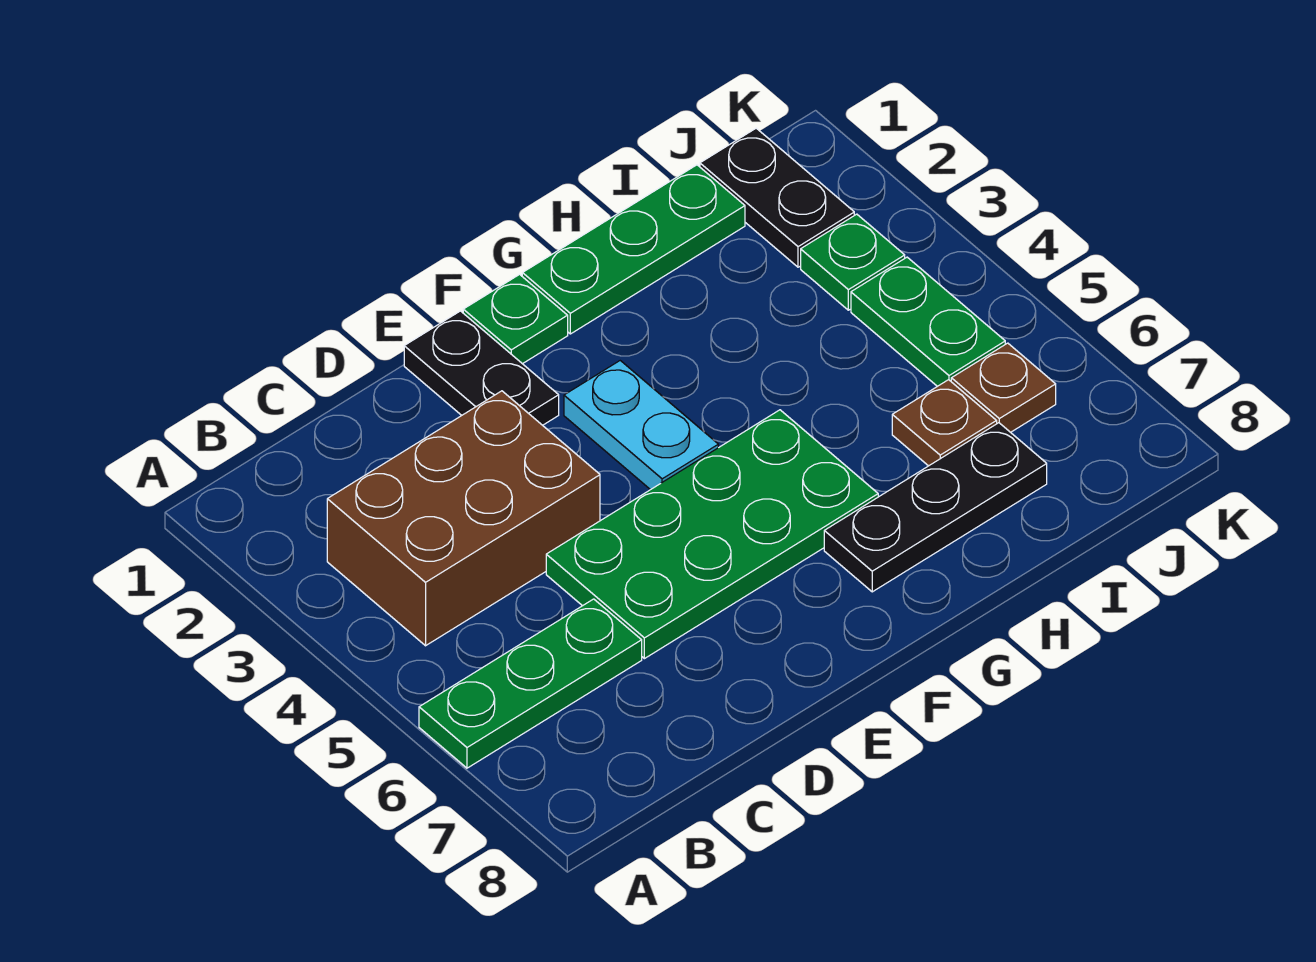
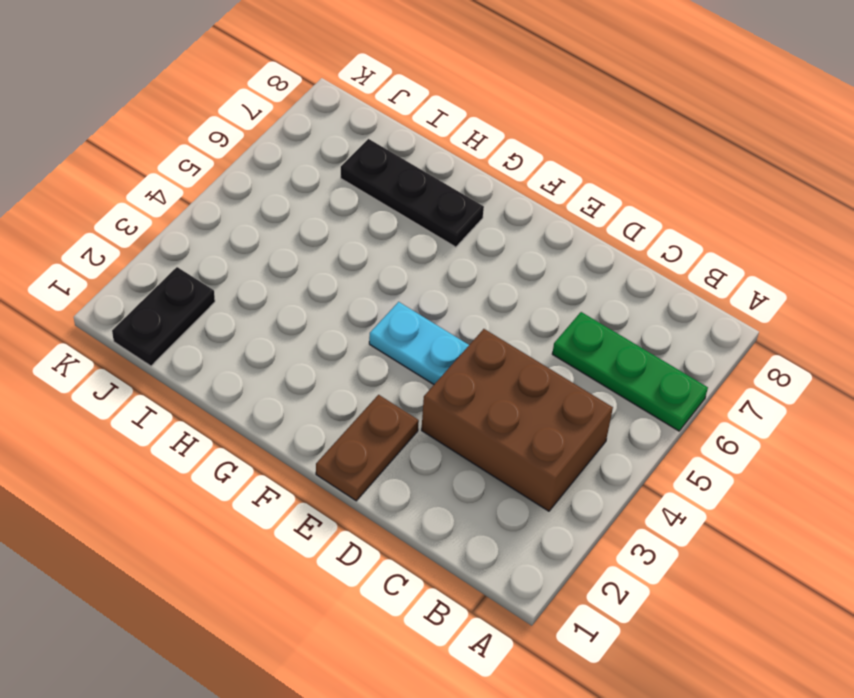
brown 1x2 plate [316,395,419,501] -> black 1x2 plate [404,311,559,425]
cyan 1x2 plate [369,302,469,384] -> cyan 1x2 plate turned to [564,361,718,490]
none -> green 2x4 plate [546,410,878,659]
none -> green 1x1 plate [463,274,568,364]
none -> green 1x3 plate [522,165,745,334]

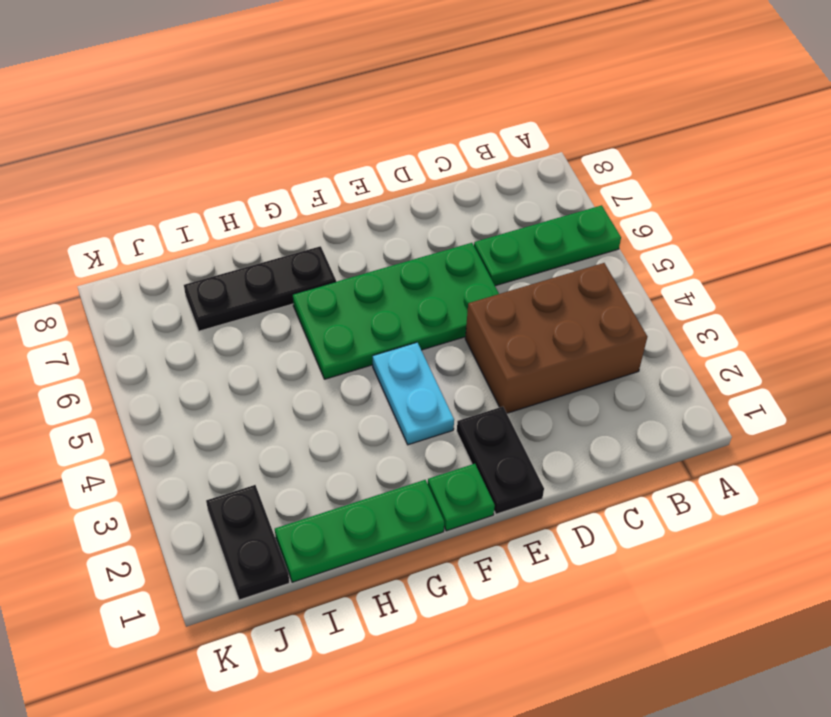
none -> brown 1x1 plate [892,380,997,466]
none -> green 1x1 plate [801,214,905,310]
none -> green 1x2 plate [851,257,1005,386]

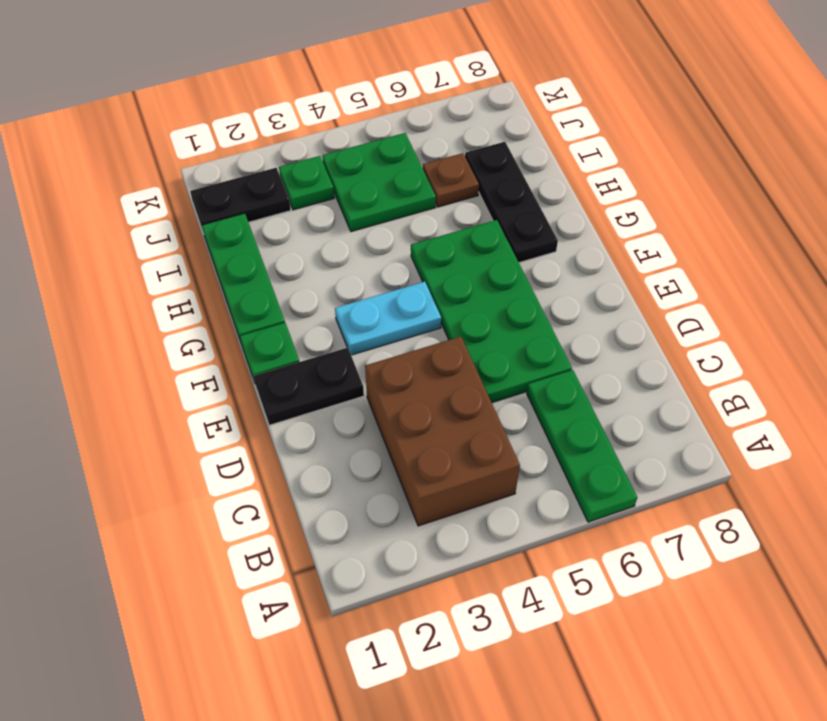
green 2x2 plate [322,133,436,232] -> green 1x2 plate [851,257,1005,386]
none -> brown 1x1 plate [951,343,1056,432]

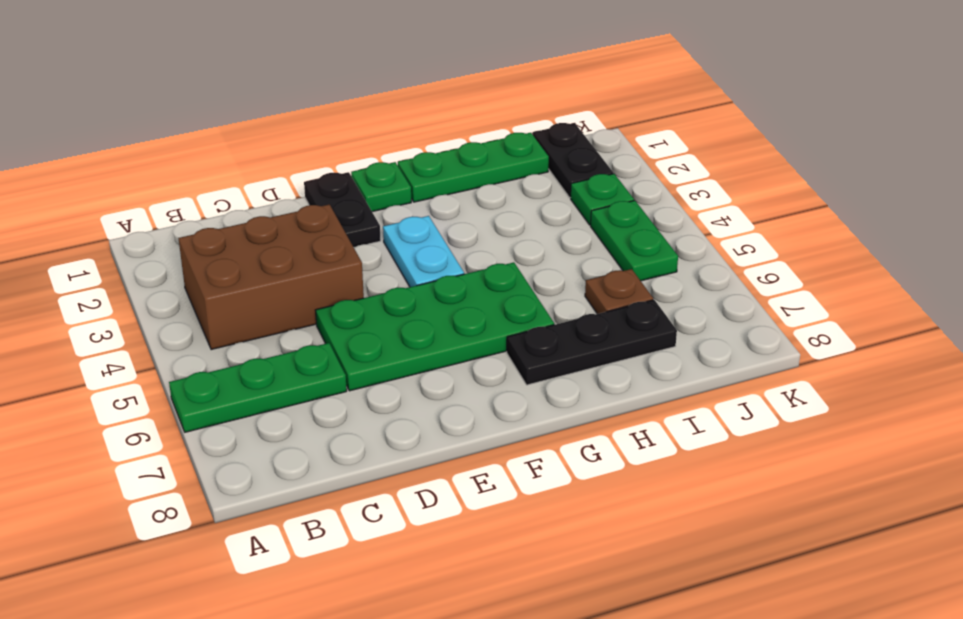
none -> brown 1x1 plate [951,343,1056,432]

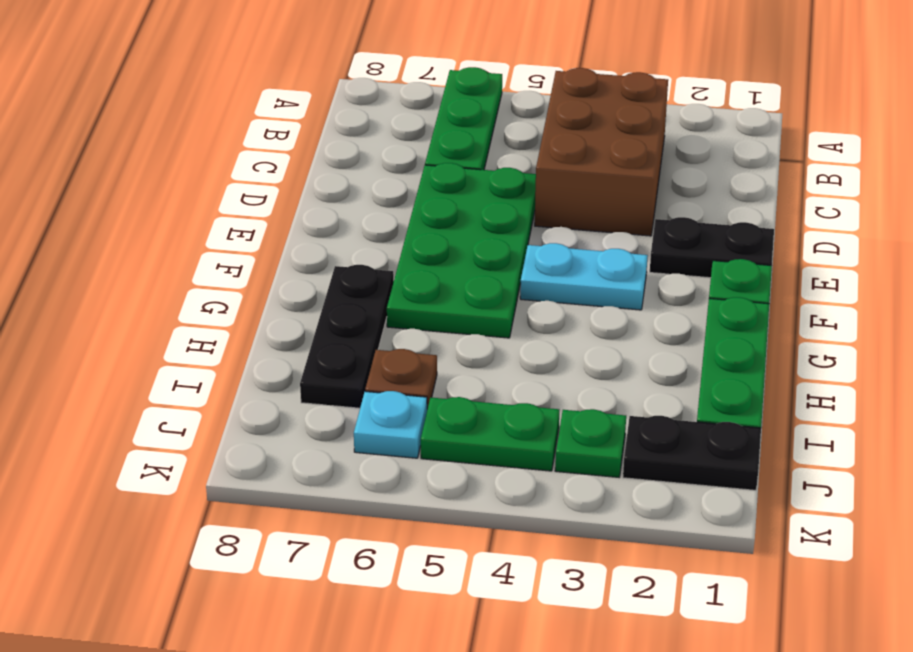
cyan 1x1 plate [354,391,427,458] -> brown 1x1 plate [951,343,1056,432]

